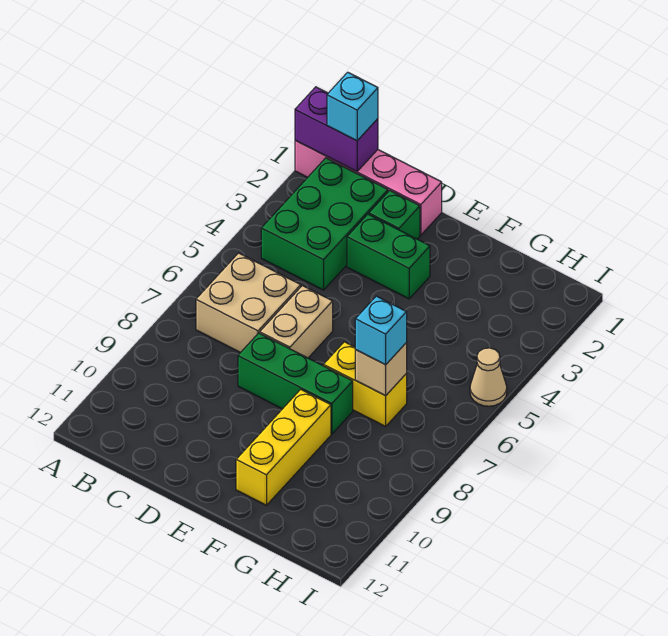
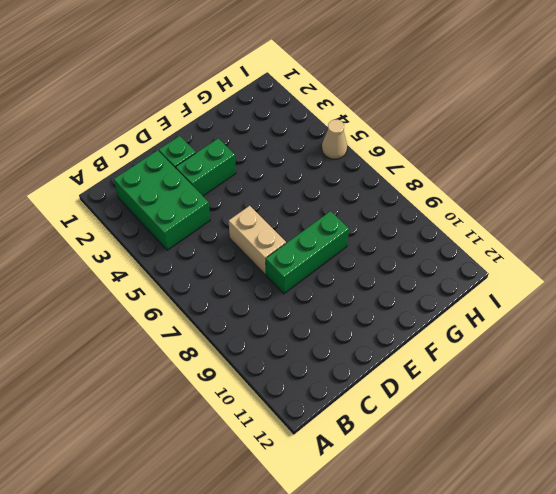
none -> pink 1x4 brick [295,140,442,235]
none -> tan 2x2 brick [196,253,301,353]
none -> yellow 1x2 brick [323,342,407,426]

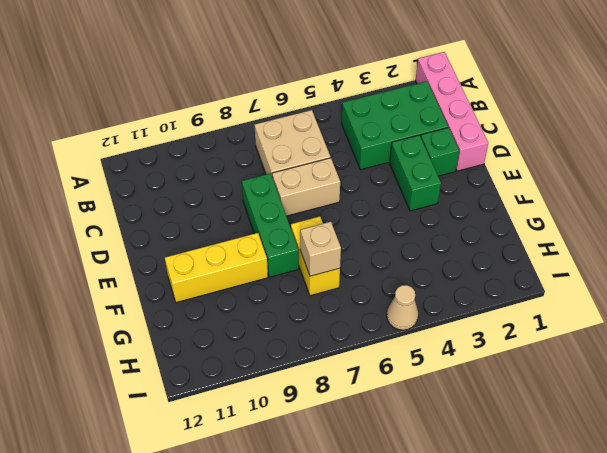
none -> purple 1x2 brick [295,87,378,172]
none -> cyan 1x1 brick [327,72,378,141]
none -> cyan 1x1 brick [355,296,407,365]

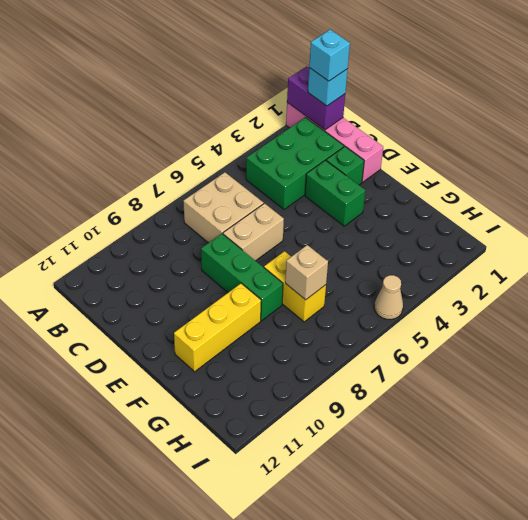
cyan 1x1 brick [309,30,350,81] -> cyan 1x1 brick moved to [355,296,407,365]

